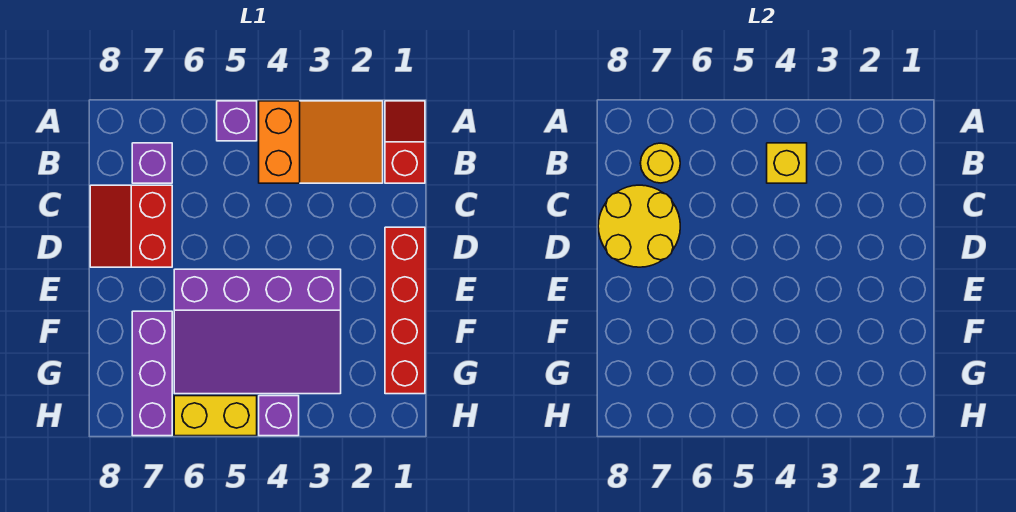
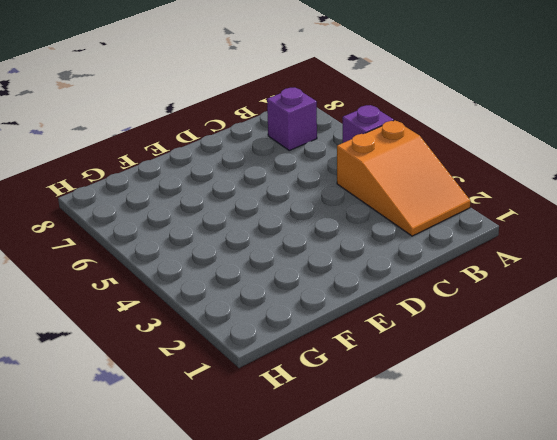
none -> red 1x2 slope [385,101,425,183]
none -> red 2x2 slope [90,185,172,267]
none -> red 1x4 brick [385,227,425,394]

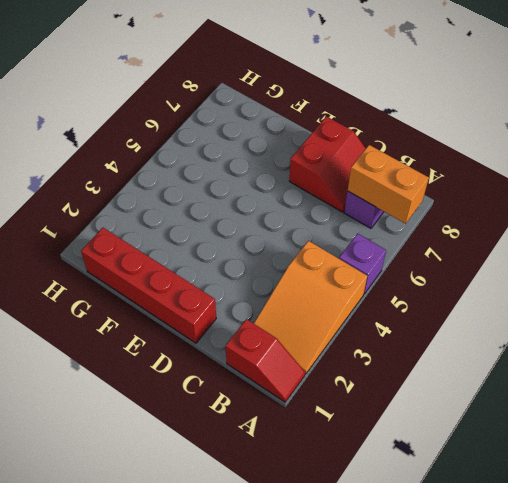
orange 1x2 brick [348,145,429,224] -> yellow 1x1 round brick [640,143,680,183]
red 2x2 slope [289,116,366,212] -> red 2x2 slope turned to [90,185,172,267]
none -> purple 3x4 slope [174,269,341,394]
none -> purple 1x3 brick [132,311,172,436]
none -> purple 1x1 brick [259,396,299,436]

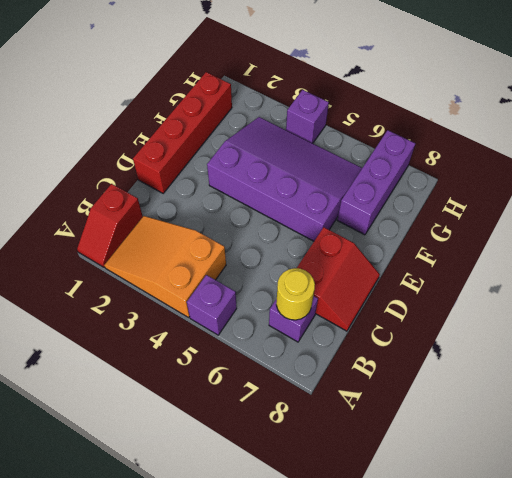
none -> yellow 1x2 brick [174,396,257,436]
none -> yellow 1x1 brick [767,143,807,183]
none -> yellow 2x2 round brick [598,185,680,267]

